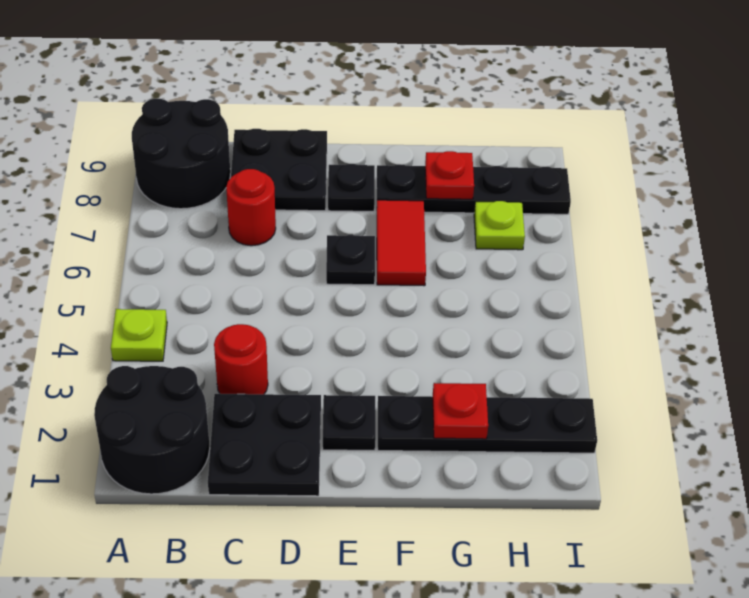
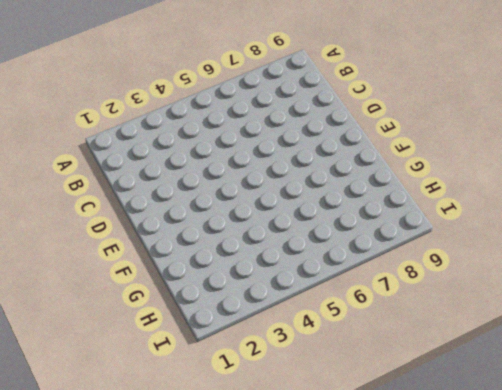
none -> black 2x2 round brick [94,366,210,494]
none -> lime 1x1 plate [111,309,167,361]
none -> black 2x2 round brick [132,99,230,209]

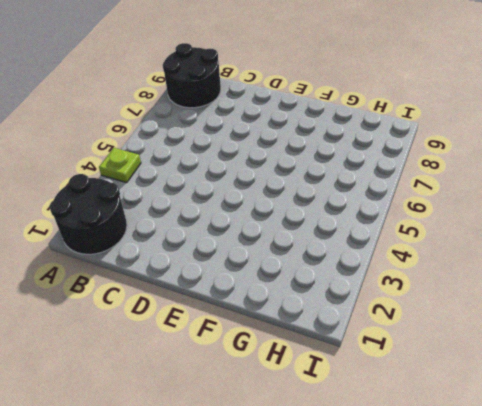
none -> black 2x2 plate [208,394,321,496]
none -> red 1x1 round brick [214,324,268,394]
none -> red 1x1 round brick [226,169,276,246]

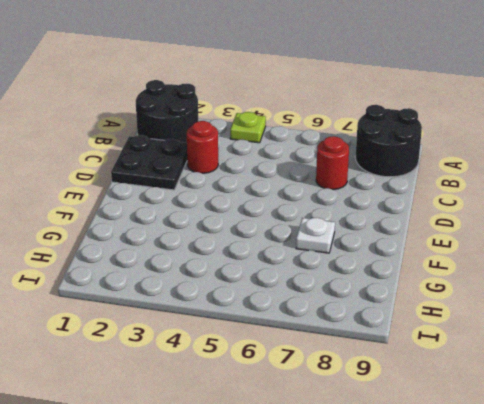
white 1x1 plate [296,218,335,253] -> red 1x2 tile [377,200,426,286]
none -> black 2x2 plate [231,129,327,211]
none -> black 1x1 plate [323,395,376,450]
none -> black 1x1 plate [326,235,375,285]

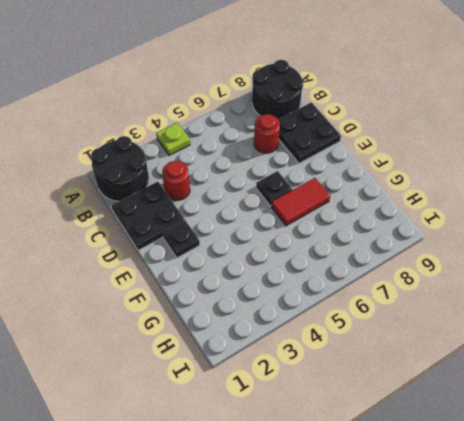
none -> black 1x1 plate [328,164,375,211]
none -> black 1x4 plate [378,396,597,453]
none -> black 1x4 plate [376,164,571,214]

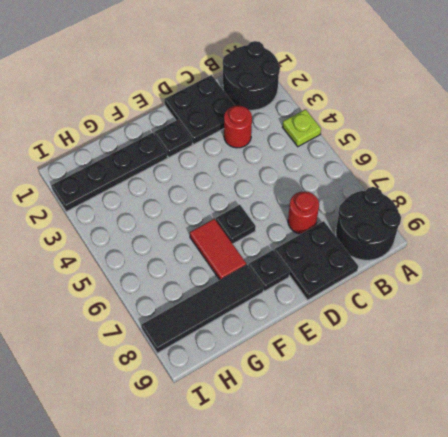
black 1x4 tile [141,265,263,353] -> black 1x4 plate [376,164,571,214]
none -> lime 1x1 plate [474,201,525,250]
none -> red 1x1 plate [433,383,488,439]
none -> red 1x1 plate [425,151,474,199]

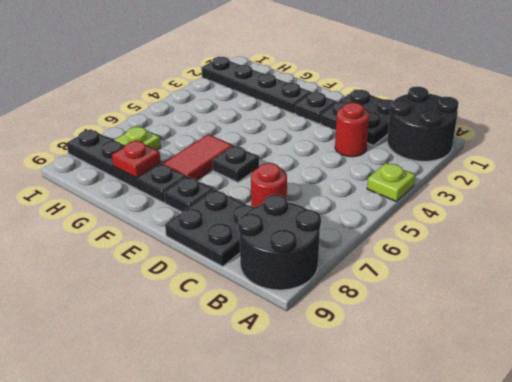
none -> red 1x1 plate [433,383,488,439]

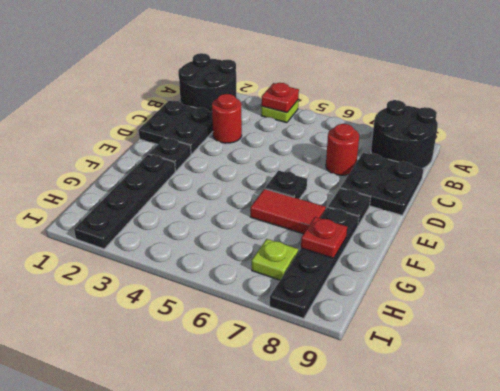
red 1x1 plate [261,83,299,113] -> red 1x1 plate moved to [433,383,488,439]

